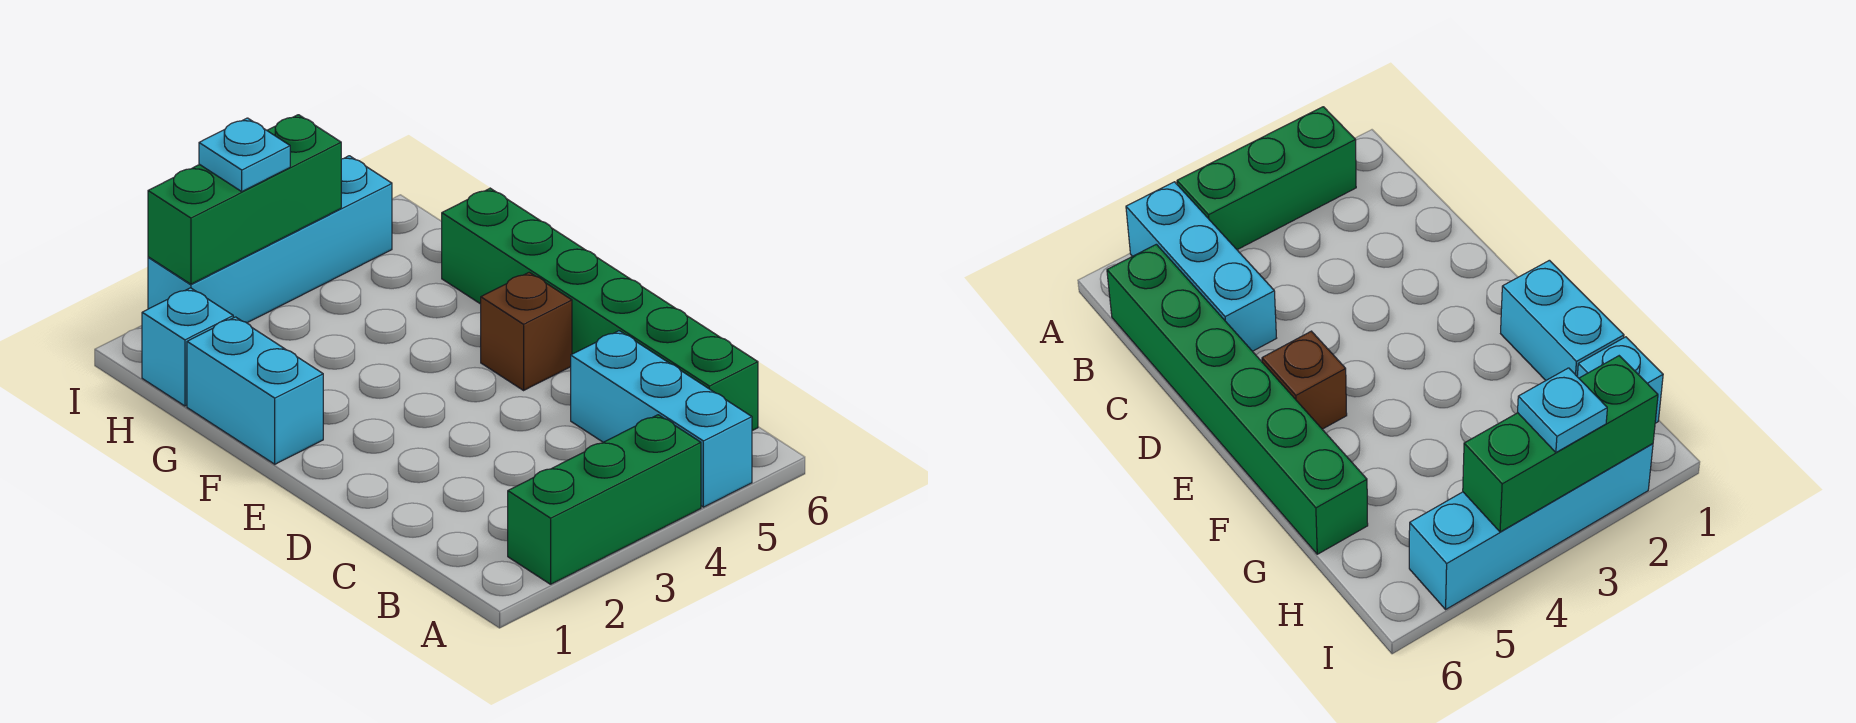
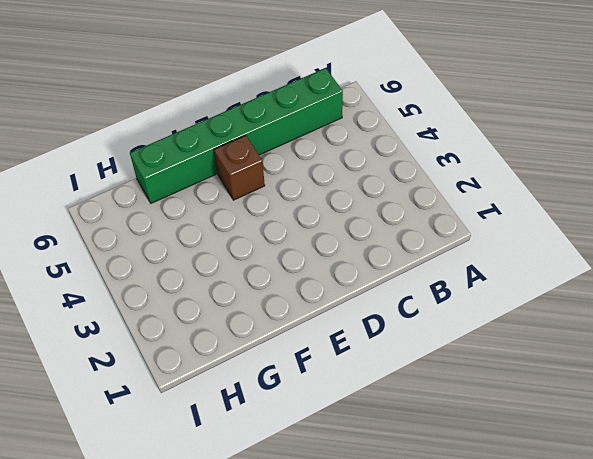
none -> green 1x3 brick [508,415,701,584]
none -> cyan 1x3 brick [571,331,752,507]

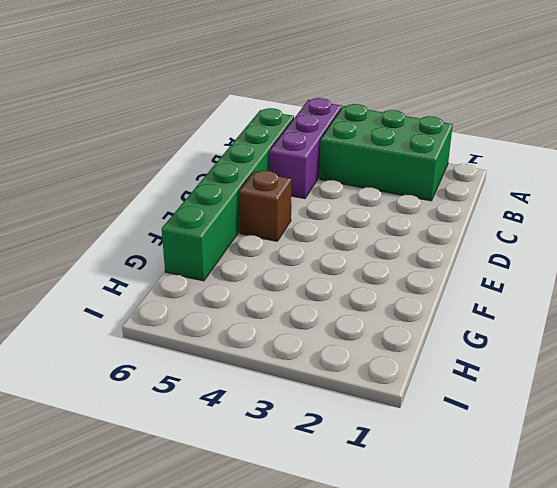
green 2x3 brick [320,104,453,201] -> green 1x3 brick [508,415,701,584]
purple 1x3 brick [270,98,342,199] -> cyan 1x3 brick [571,331,752,507]
none -> cyan 1x2 brick [187,317,323,464]
none -> cyan 1x1 brick [142,288,233,406]

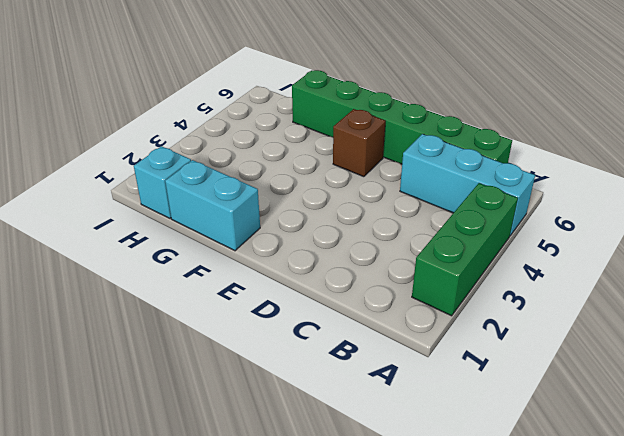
none -> cyan 1x4 brick [148,156,392,323]
none -> green 1x3 brick [148,115,341,284]

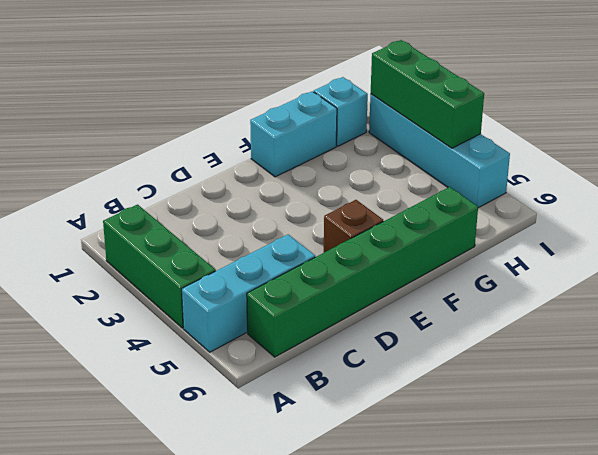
none -> cyan 1x1 plate [199,118,290,191]

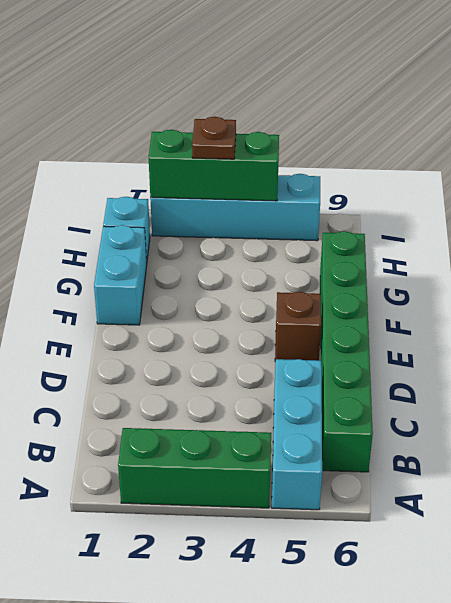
brown 1x1 plate [192,117,236,159] -> cyan 1x1 plate [199,118,290,191]

